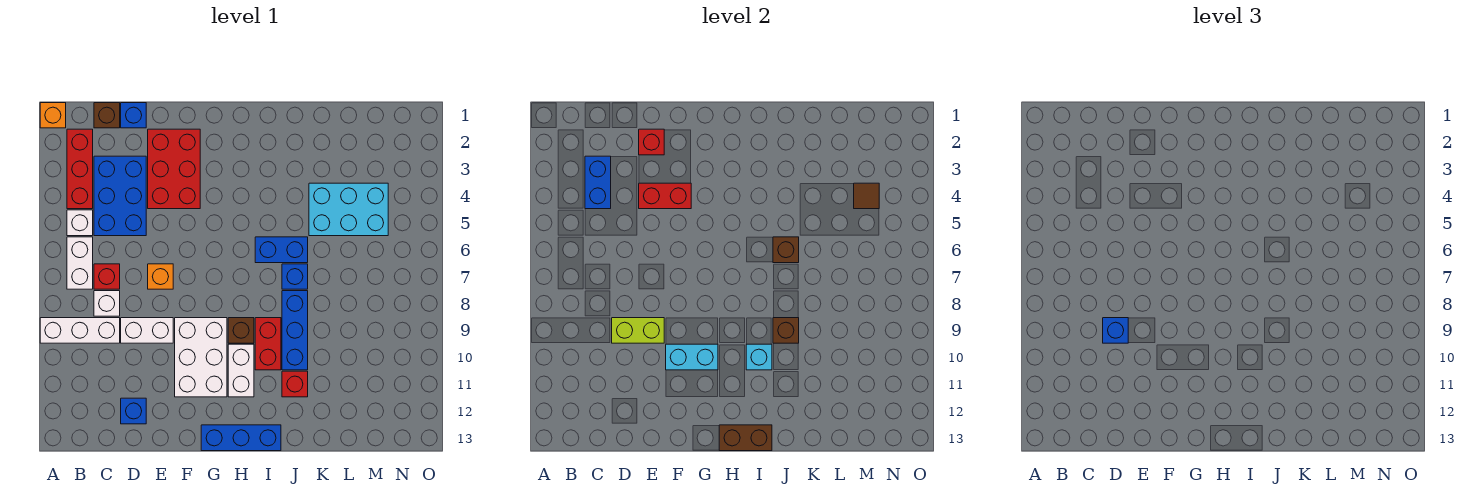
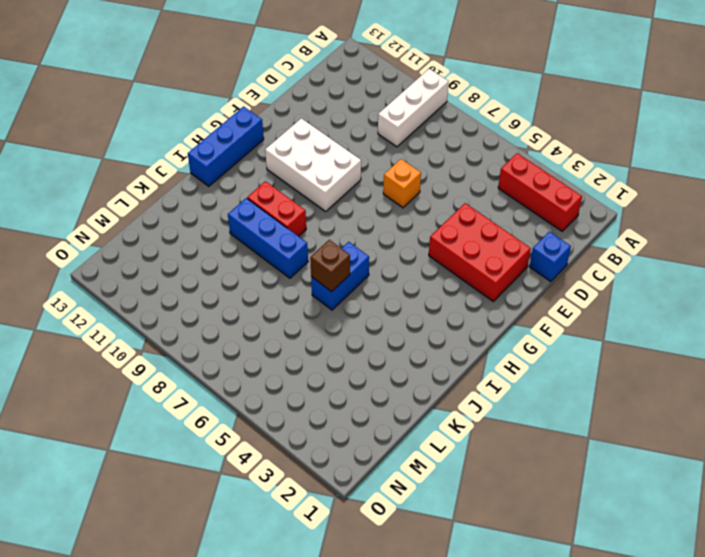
none -> orange 1x1 brick [40,103,66,128]
none -> white 1x1 brick [67,210,93,236]
none -> white 1x2 brick [67,237,93,289]
none -> brown 1x1 brick [94,103,120,128]

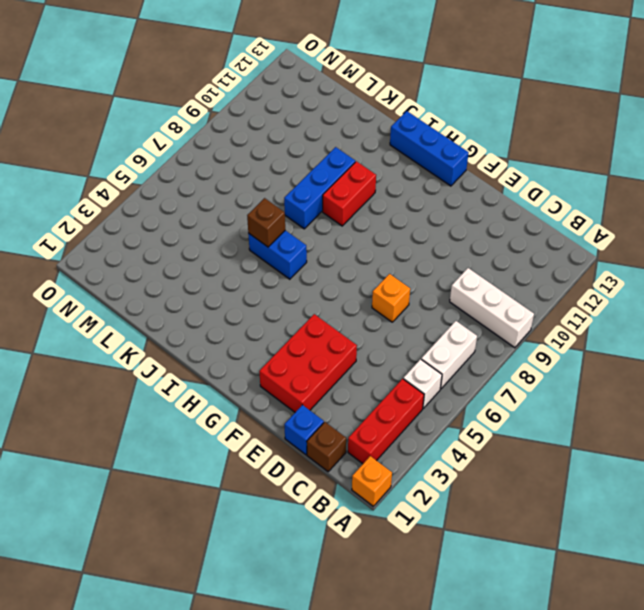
none -> blue 2x3 brick [94,156,146,236]
none -> red 1x1 brick [94,264,120,289]
none -> white 1x1 brick [94,291,120,316]
none -> white 1x2 brick [121,318,173,343]

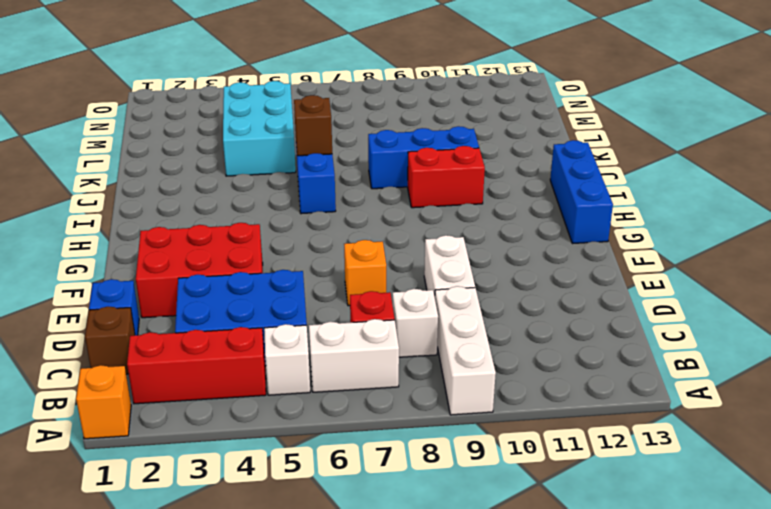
none -> blue 1x1 brick [121,398,146,424]
none -> white 2x3 brick [175,318,227,397]
none -> brown 1x1 brick [228,318,254,343]
none -> white 1x2 brick [228,344,254,397]

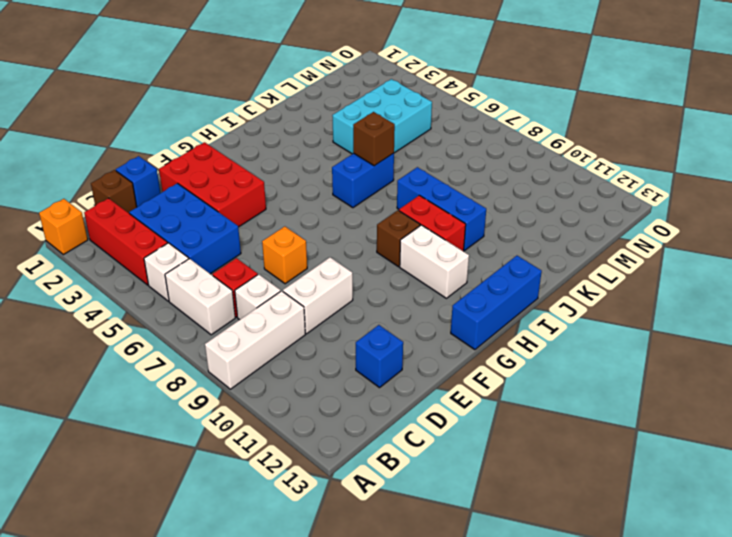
none -> white 2x3 brick [175,318,227,397]
none -> blue 1x1 brick [282,264,308,289]
none -> red 1x1 brick [282,371,308,397]
none -> blue 1x2 brick [585,156,611,209]

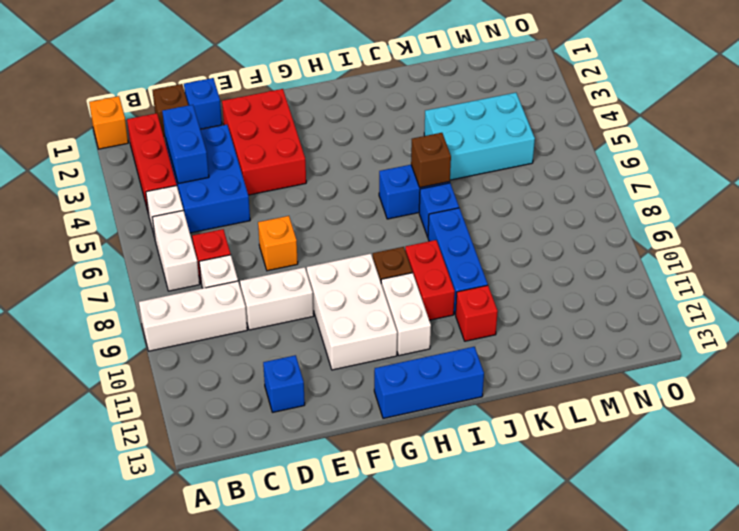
none -> lime 1x2 brick [612,318,664,343]
none -> red 1x1 brick [639,129,664,155]
none -> red 1x2 brick [639,183,691,209]
none -> cyan 1x2 brick [666,344,718,370]

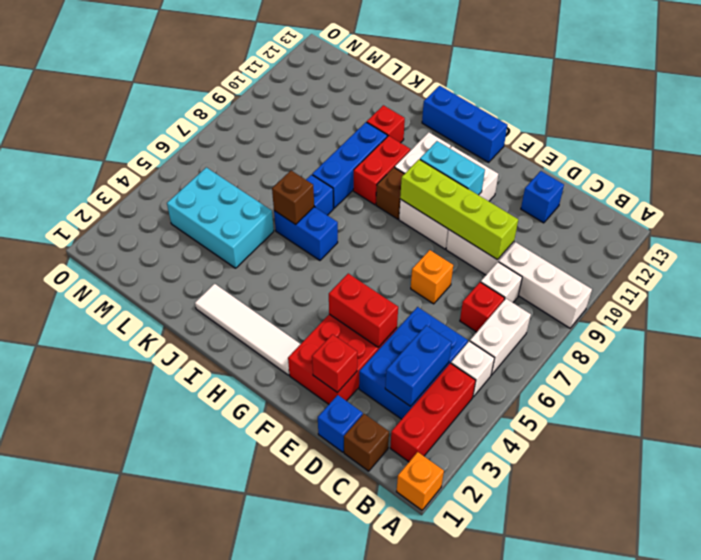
lime 1x4 brick [400,159,518,260] -> lime 1x2 brick [612,318,664,343]
white 1x4 tile [195,284,300,375] -> none
none -> brown 1x2 brick [719,425,772,451]
none -> cyan 1x1 brick [746,344,772,370]
none -> brown 1x1 brick [773,318,799,343]
none -> brown 1x1 tile [854,183,879,209]

